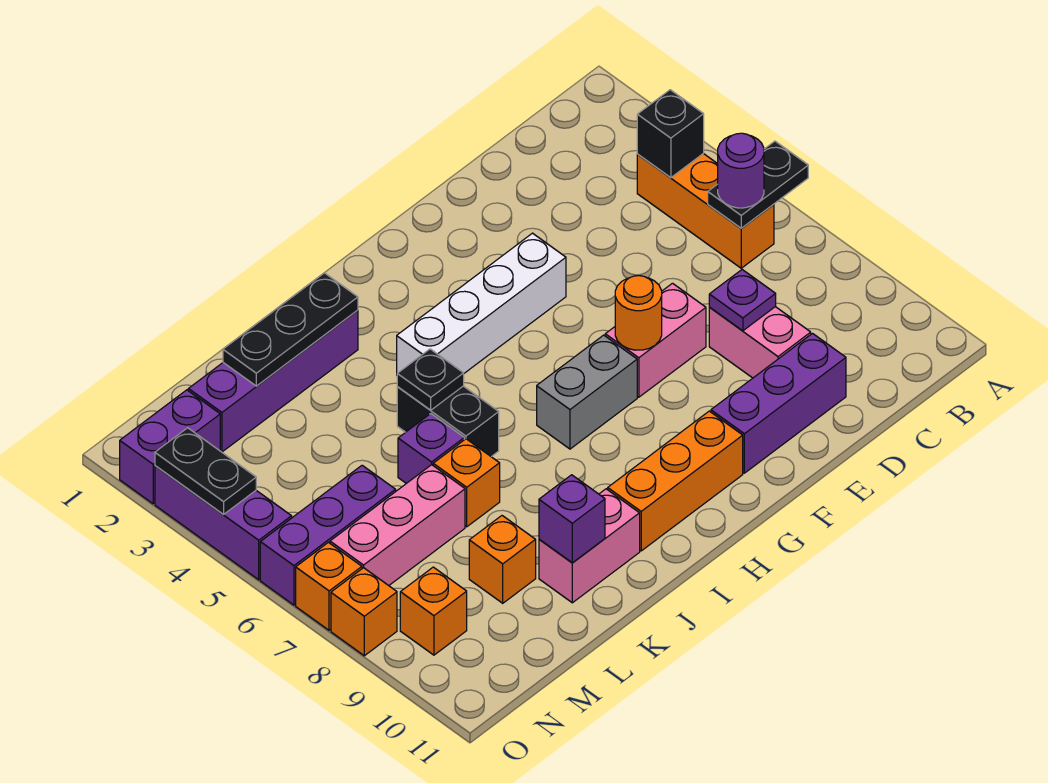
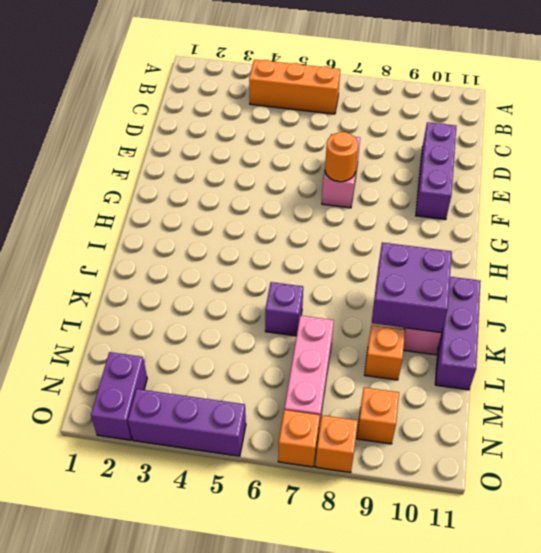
purple 2x2 brick [372,243,452,333] -> purple 1x1 brick [539,475,605,563]
purple 1x3 brick [435,277,481,390] -> purple 1x3 brick moved to [260,465,396,605]
none -> pink 1x2 brick [709,307,811,378]
none -> white 1x4 brick [397,233,566,374]
none -> grey 1x2 brick [537,335,637,449]

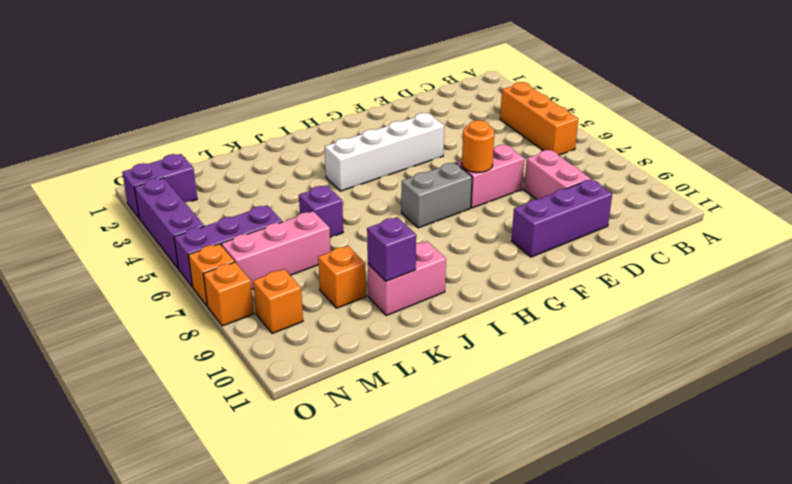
none -> orange 1x3 brick [608,411,743,551]
none -> purple 1x4 brick [188,310,358,452]
none -> black 1x2 brick [397,386,499,457]

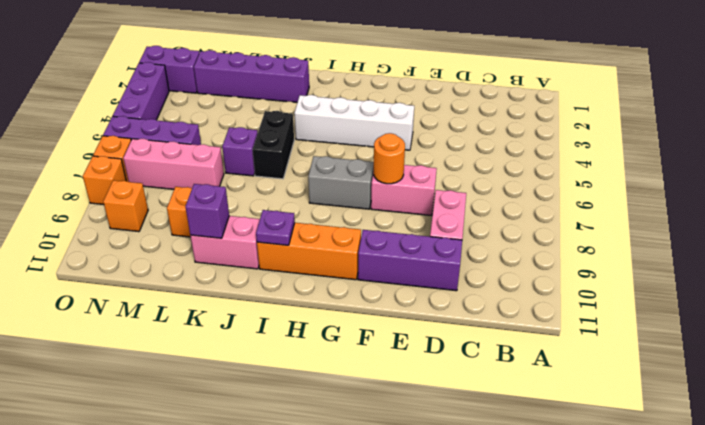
purple 1x1 plate [256,210,295,245] -> purple 1x1 plate moved to [709,270,776,331]
none -> orange 1x3 brick [637,154,774,268]
none -> orange 1x1 brick [433,439,500,527]
none -> black 1x2 plate [708,141,808,228]

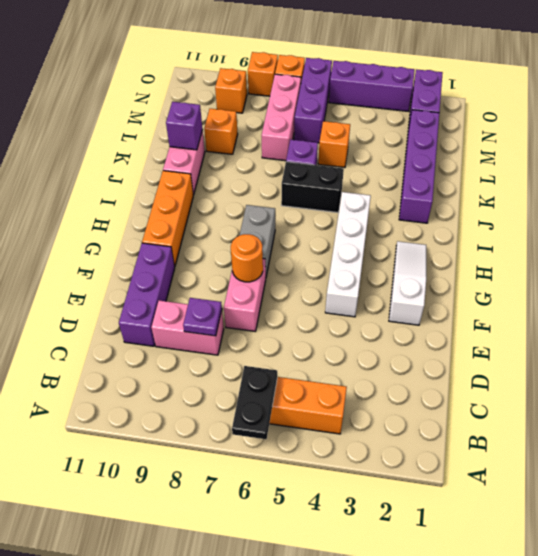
white 1x3 slope [389,241,426,325] -> none
orange 1x1 brick [318,121,350,168] -> orange 1x1 brick moved to [433,439,500,527]
none -> black 1x1 brick [637,90,704,178]
none -> black 1x3 plate [223,273,358,386]
none -> black 1x1 plate [397,349,464,410]

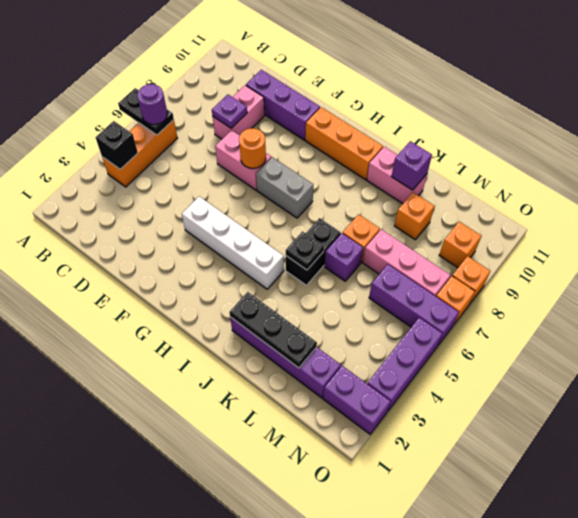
none -> black 1x2 plate [155,428,256,514]

